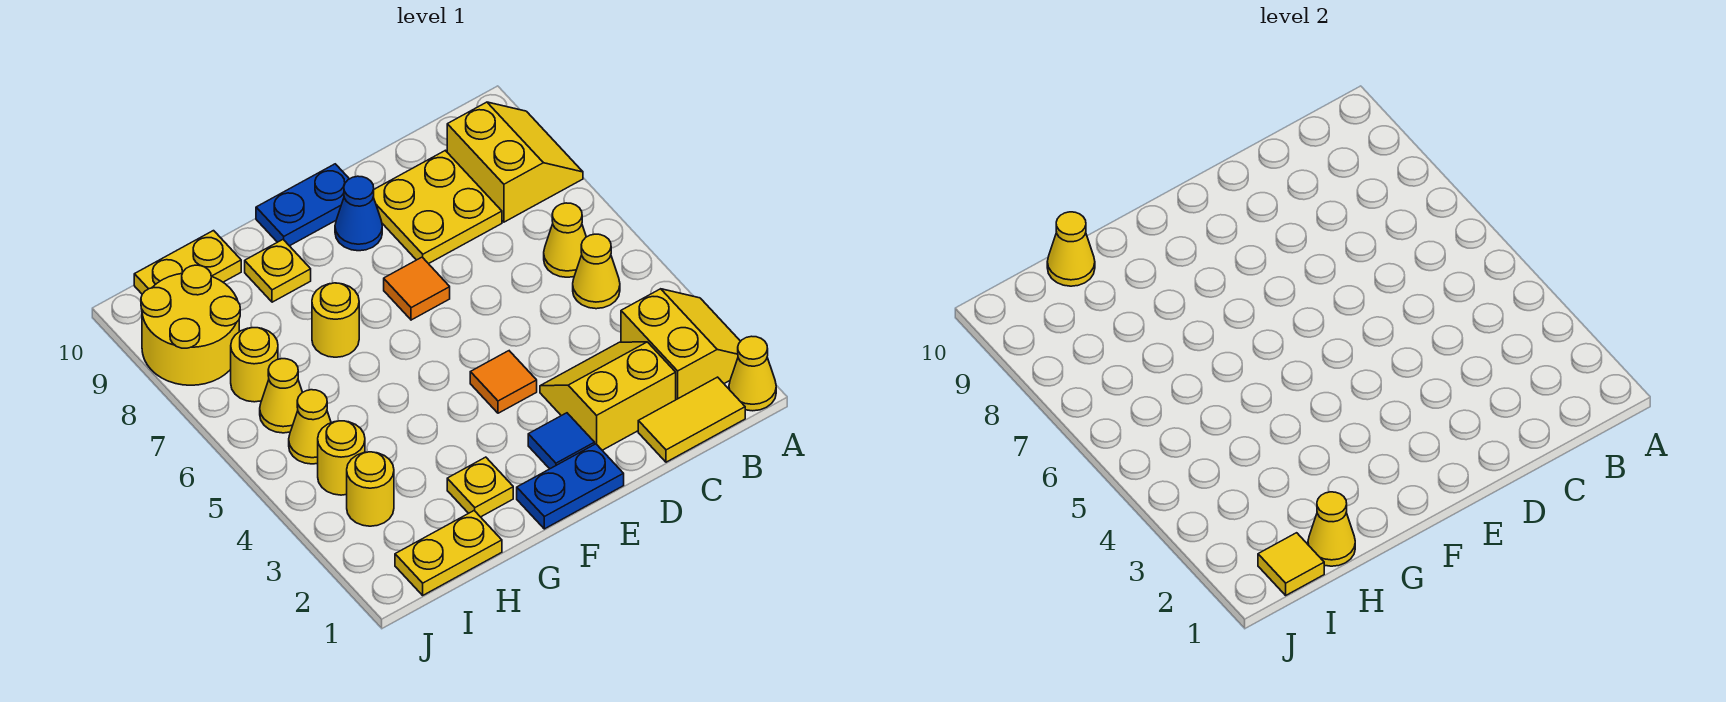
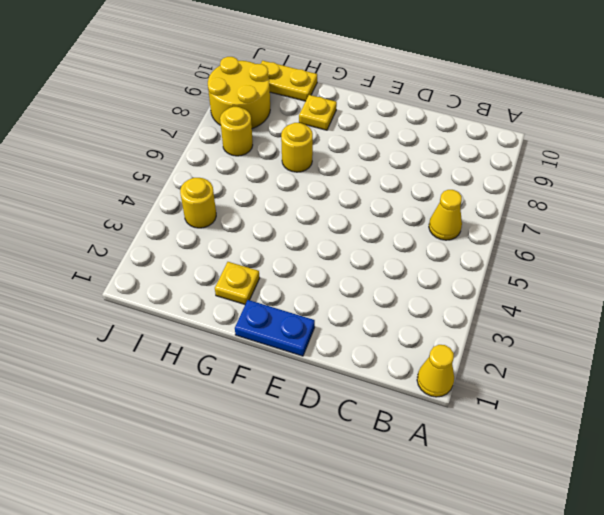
none -> yellow 2x2 slope [621,289,741,400]
none -> yellow 2x2 slope [447,102,583,222]
none -> yellow 1x2 tile [638,377,745,462]

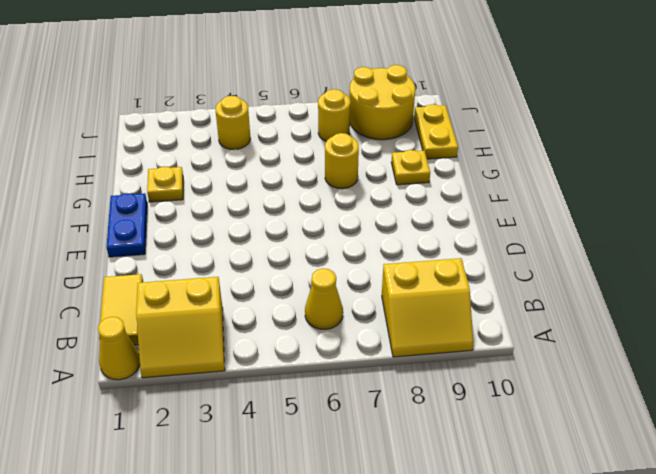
none -> yellow 1x1 cone [573,234,620,309]
none -> yellow 2x2 slope [540,342,676,450]
none -> yellow 2x2 plate [373,150,502,264]

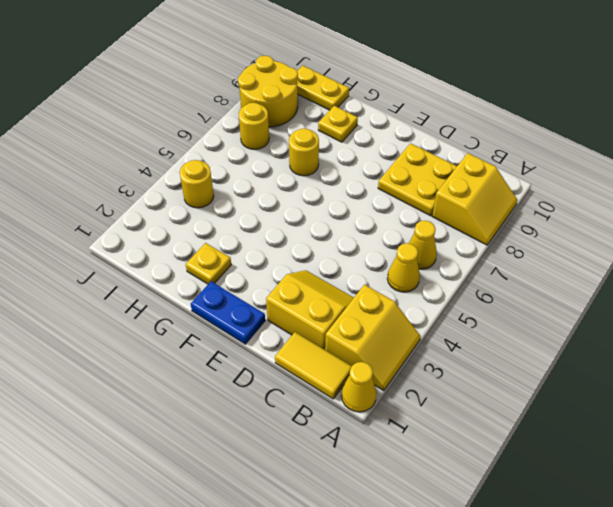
none -> blue 1x1 tile [528,413,595,469]
none -> orange 1x1 tile [470,351,537,413]
none -> orange 1x1 tile [384,257,450,320]

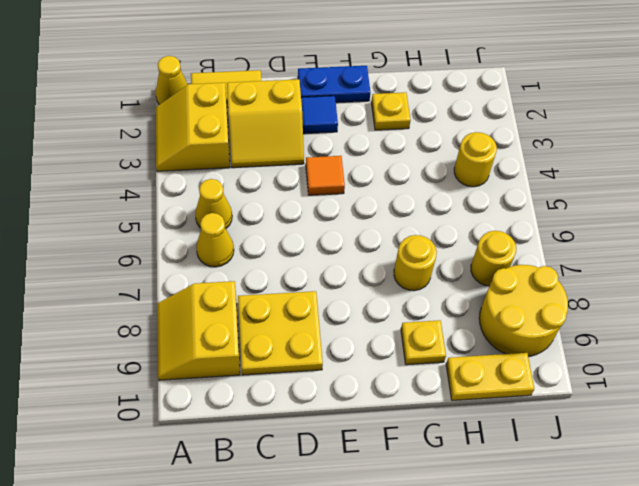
none -> orange 1x1 tile [384,257,450,320]
none -> blue 1x1 cone [335,176,382,251]
none -> blue 1x2 plate [256,164,349,246]

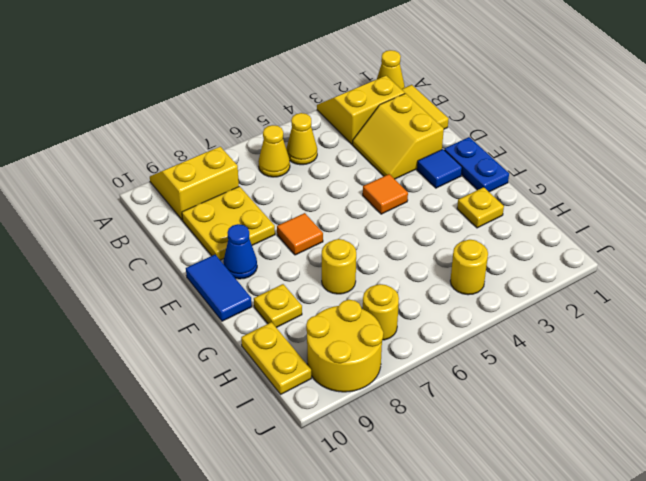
blue 1x2 tile [186,255,252,321] -> blue 1x2 plate [256,164,349,246]
none -> yellow 1x2 plate [395,511,502,595]
none -> yellow 1x1 round brick [347,452,394,526]
none -> yellow 1x1 cone [289,390,331,464]

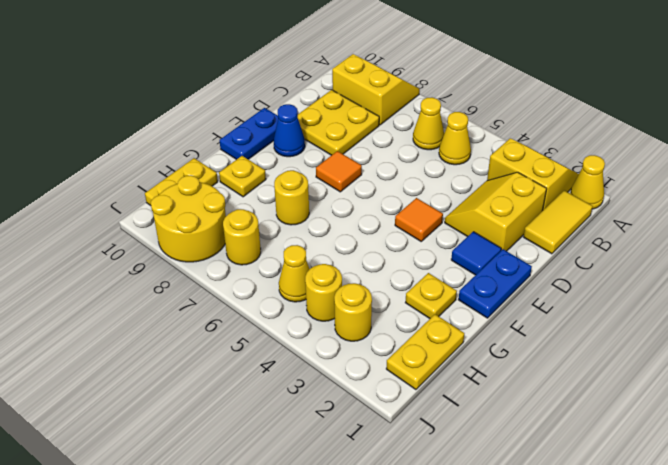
none -> yellow 1x1 cone [260,359,303,433]
none -> yellow 1x1 cone [1308,492,1355,566]
none -> yellow 1x1 cone [1047,212,1095,286]

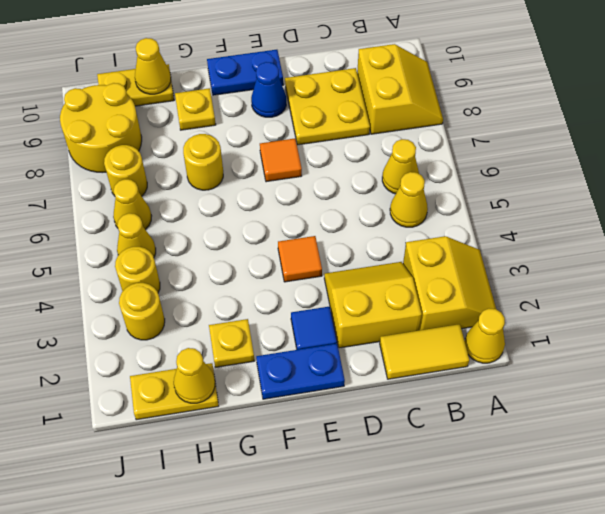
none -> yellow 1x1 tile [1258,533,1324,595]

